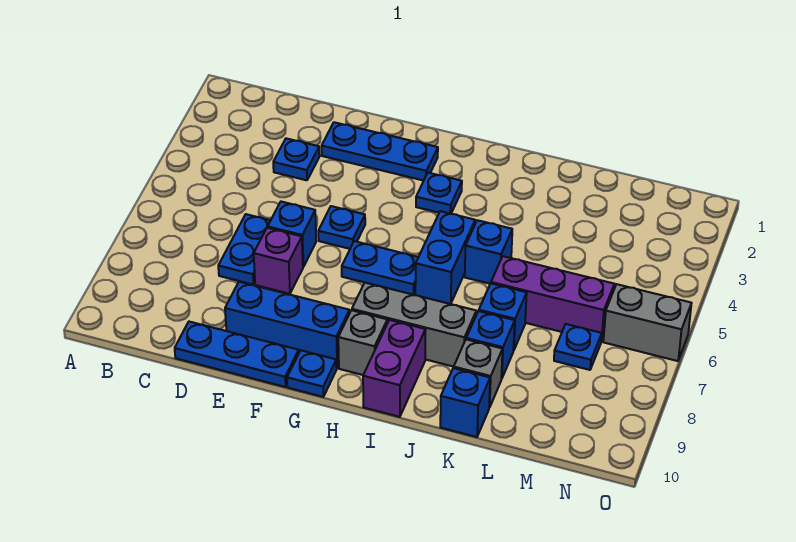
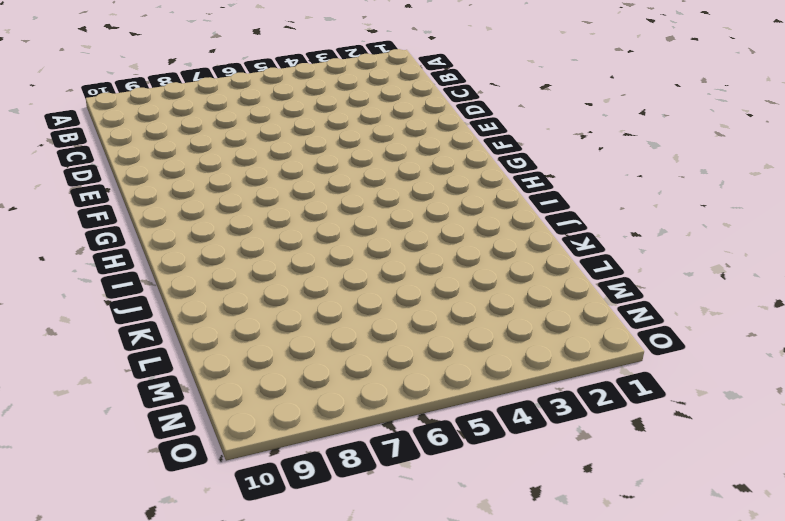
none -> blue 1x1 plate [273,138,320,180]
none -> blue 1x2 plate [218,214,270,284]
none -> blue 1x3 plate [175,322,299,387]

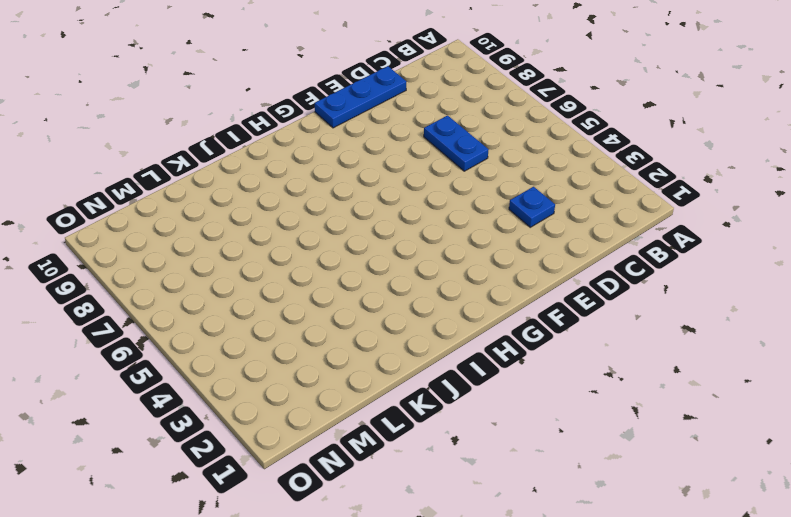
none -> blue 1x3 plate [322,122,438,181]
none -> blue 1x1 brick [267,202,316,267]
none -> purple 1x1 brick [254,228,303,294]

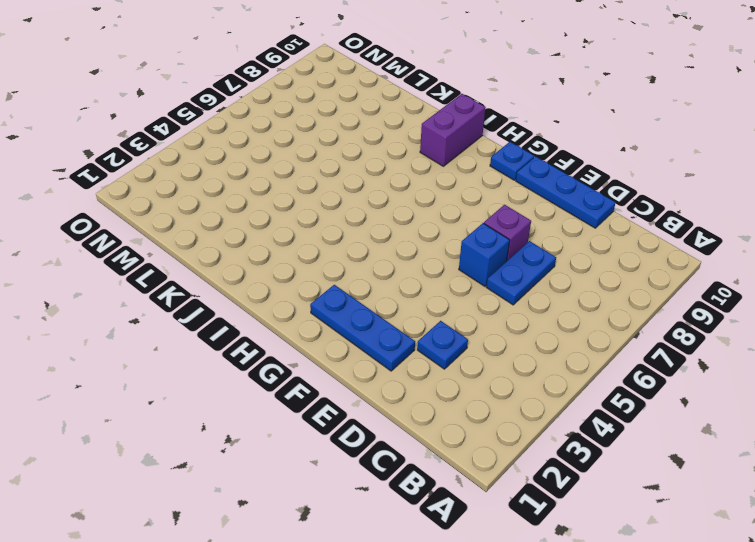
none -> blue 1x3 brick [225,282,349,367]
none -> blue 1x1 plate [318,206,365,249]
none -> blue 1x2 plate [342,241,418,295]

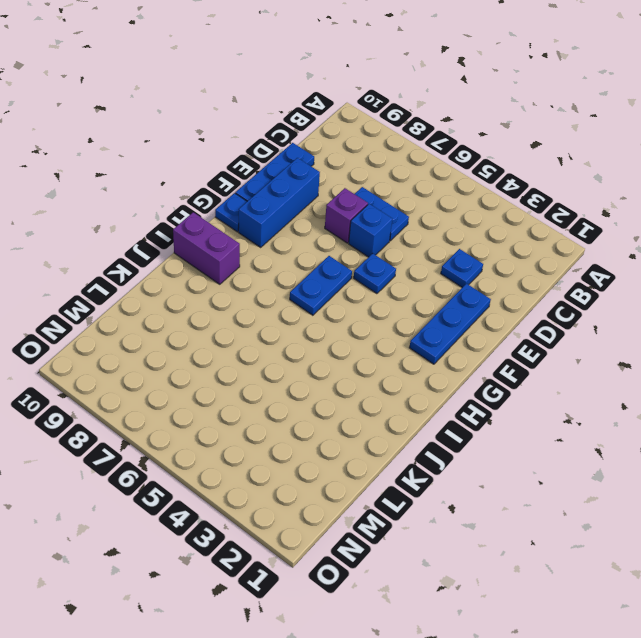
none -> blue 1x1 plate [416,173,462,214]
none -> grey 1x3 brick [352,283,476,367]
none -> grey 1x1 brick [338,310,387,375]

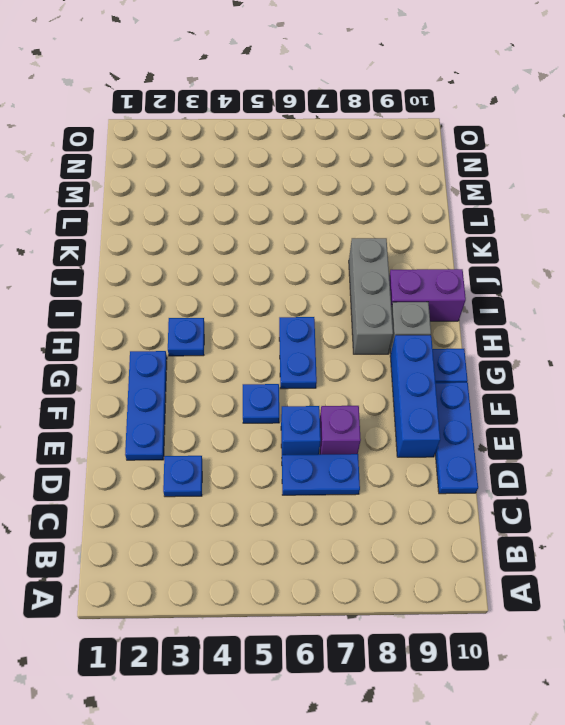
none -> blue 1x2 brick [415,211,475,304]
none -> blue 1x1 brick [465,220,512,284]
none -> purple 1x3 brick [491,256,614,342]

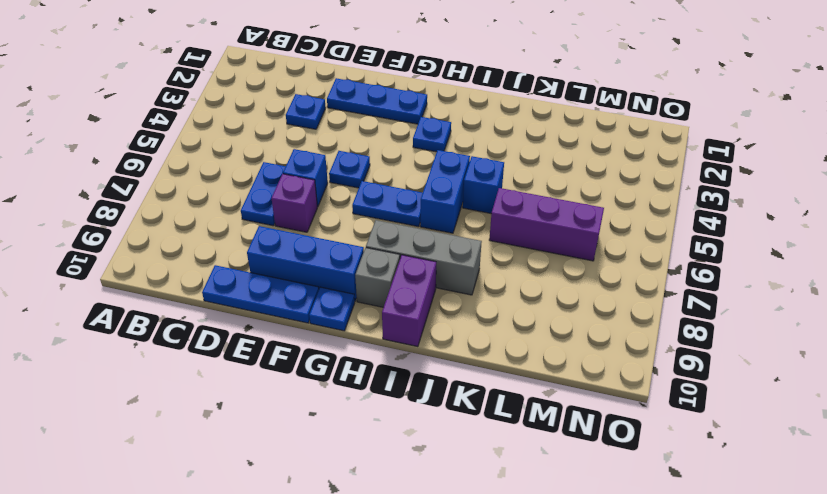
none -> blue 1x1 brick [479,283,527,351]
none -> blue 1x1 brick [466,311,515,379]
none -> grey 1x1 brick [454,339,503,408]

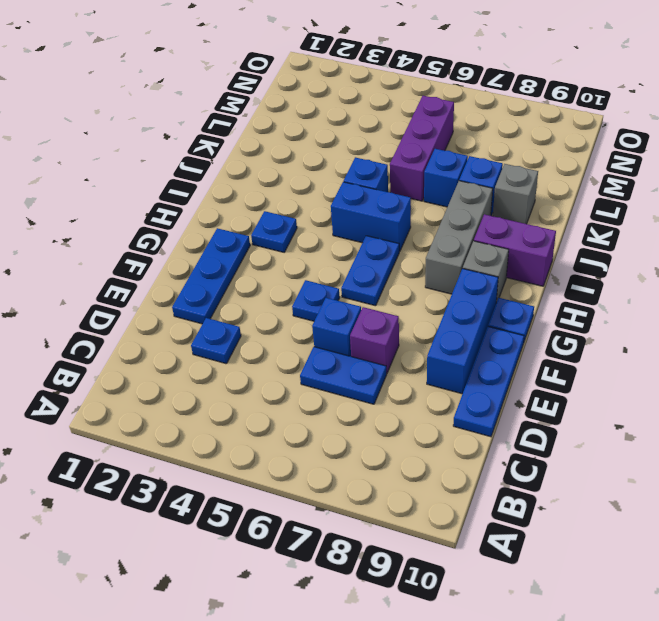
none -> blue 1x1 brick [440,368,490,437]
none -> blue 1x1 plate [554,324,602,370]
none -> grey 1x2 brick [603,284,691,361]

